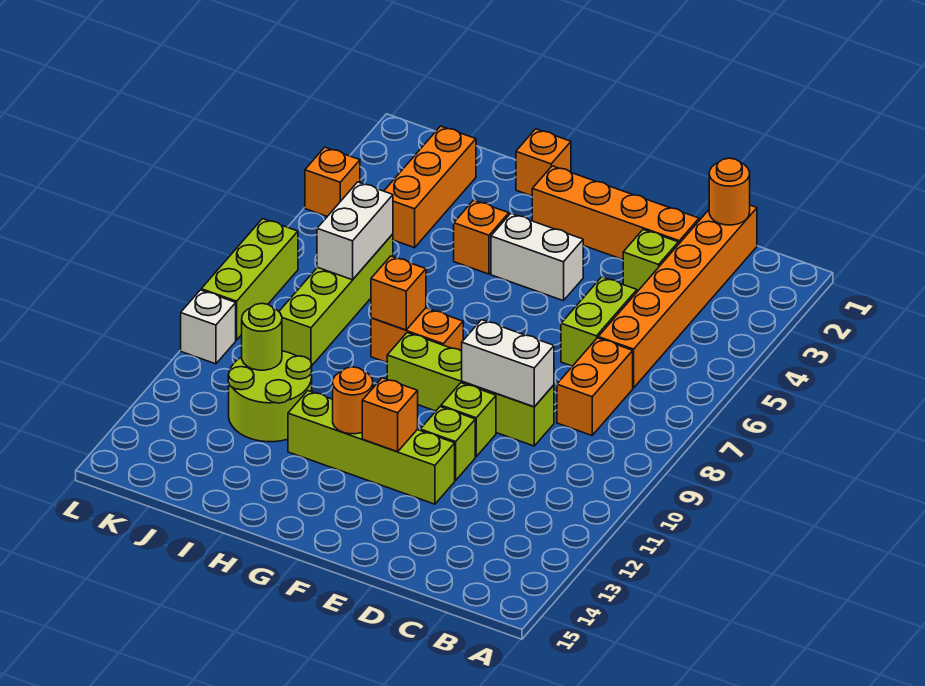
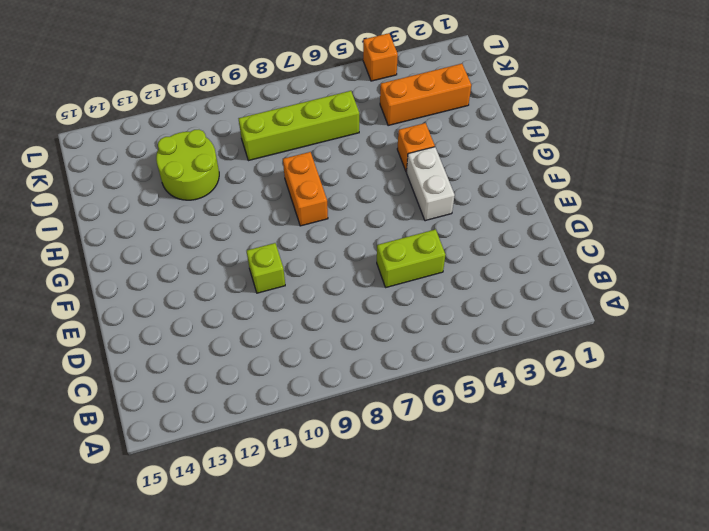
none -> orange 1x6 brick [598,205,757,388]
none -> orange 1x2 brick [557,338,633,435]
none -> orange 1x4 brick [532,166,699,259]

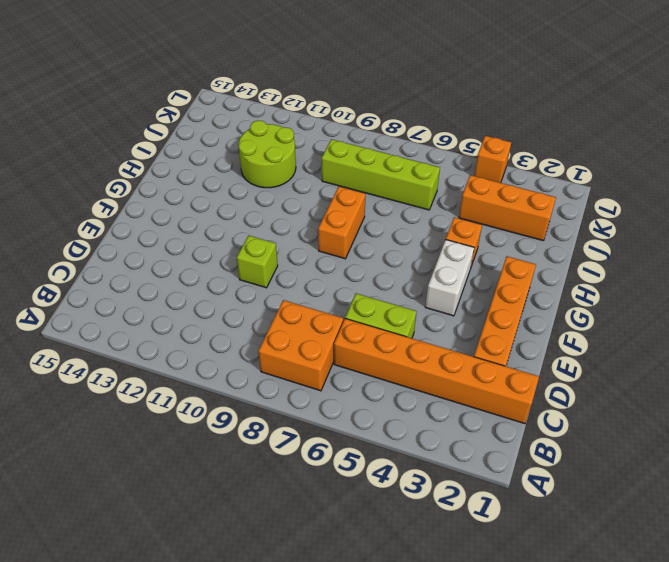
orange 2x2 brick [259,300,344,391] -> orange 1x2 brick [557,338,633,435]
none -> lime 1x1 brick [623,230,678,292]
none -> lime 1x4 brick [387,333,554,446]
none -> lime 1x1 brick [420,407,475,480]

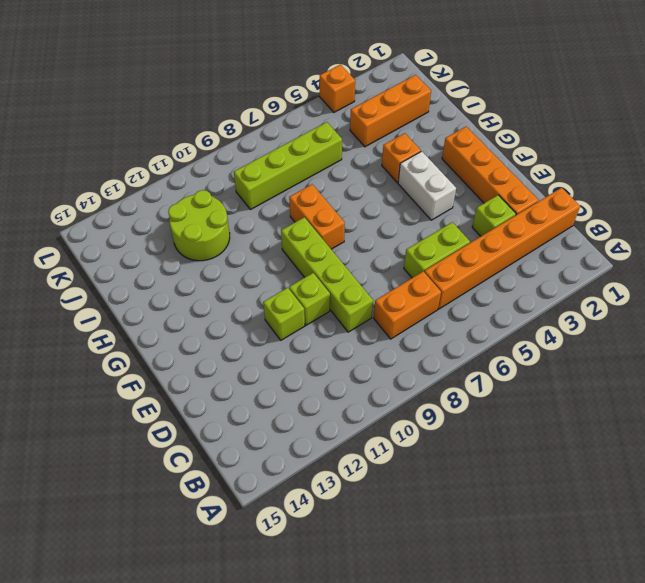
none -> lime 1x4 brick [288,391,455,504]
none -> orange 1x1 brick [516,129,571,196]
none -> lime 1x3 brick [201,219,298,340]

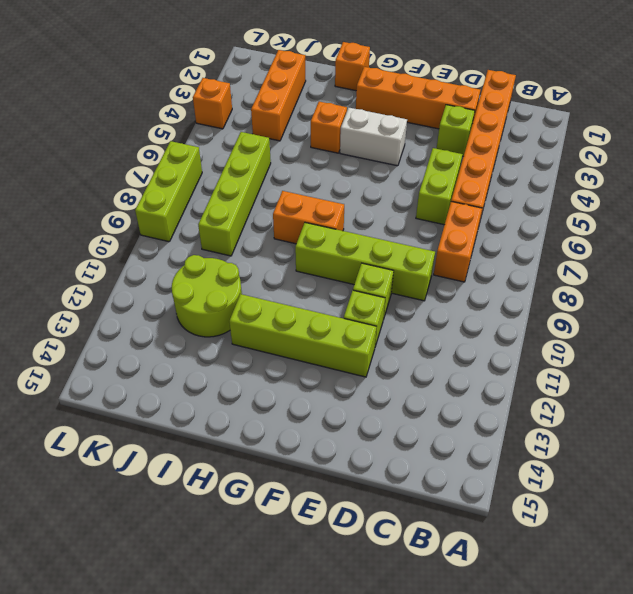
none -> white 1x1 brick [181,290,236,364]
none -> orange 1x1 round brick [709,158,750,225]
none -> white 1x2 brick [462,320,554,407]

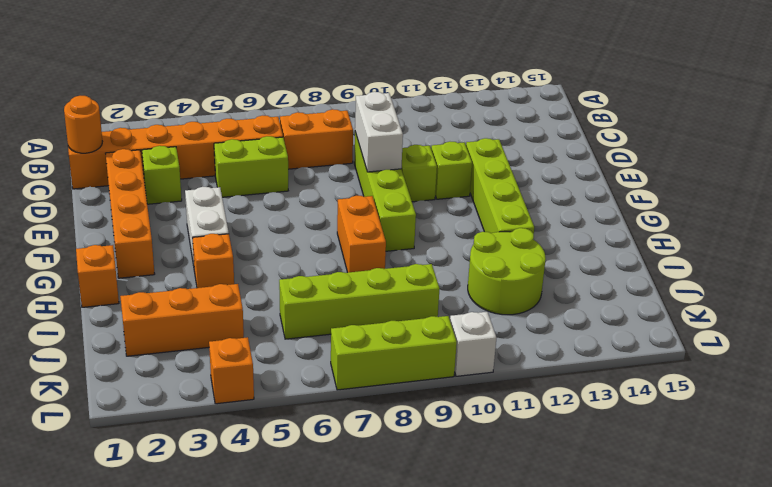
none -> orange 1x1 brick [362,378,418,452]
none -> orange 1x1 round brick [333,367,373,434]
none -> orange 1x1 brick [371,256,426,330]

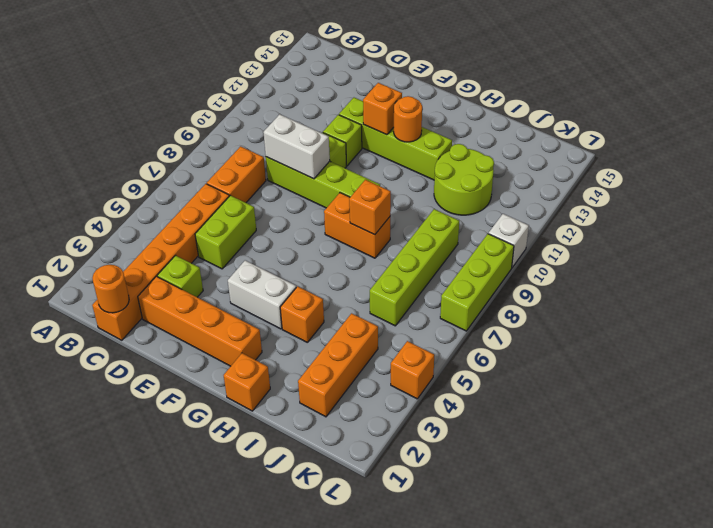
none -> white 1x2 brick [317,182,393,280]
none -> lime 1x1 round brick [242,303,282,370]

